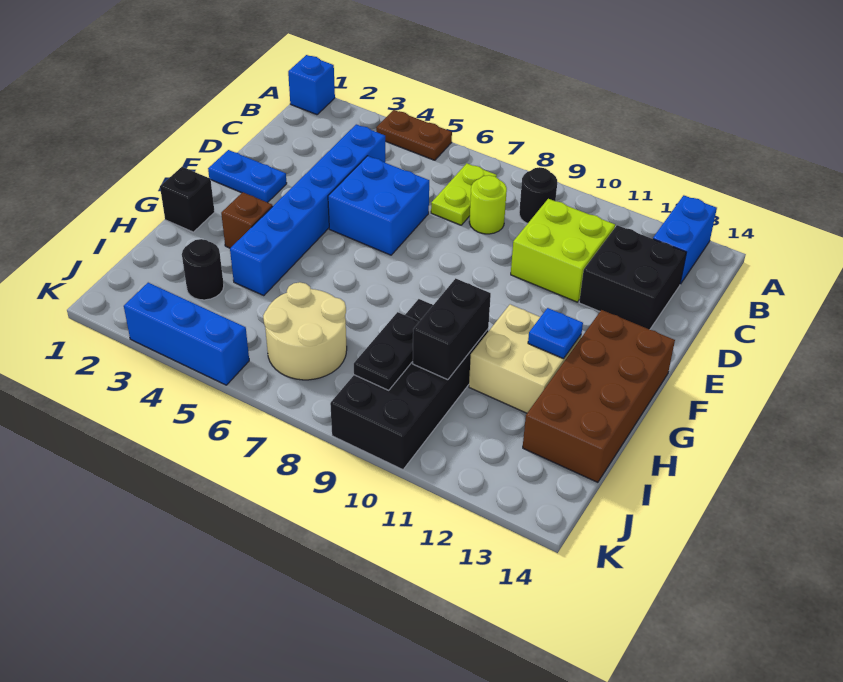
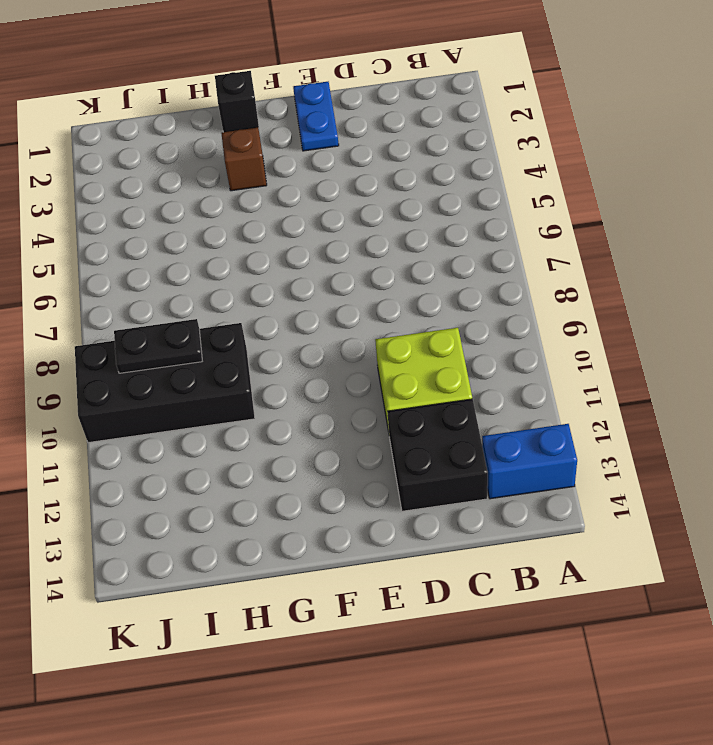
none -> blue 1x1 brick [288,55,335,115]
none -> brown 1x2 plate [376,110,452,160]
none -> lime 1x2 plate [431,163,497,225]

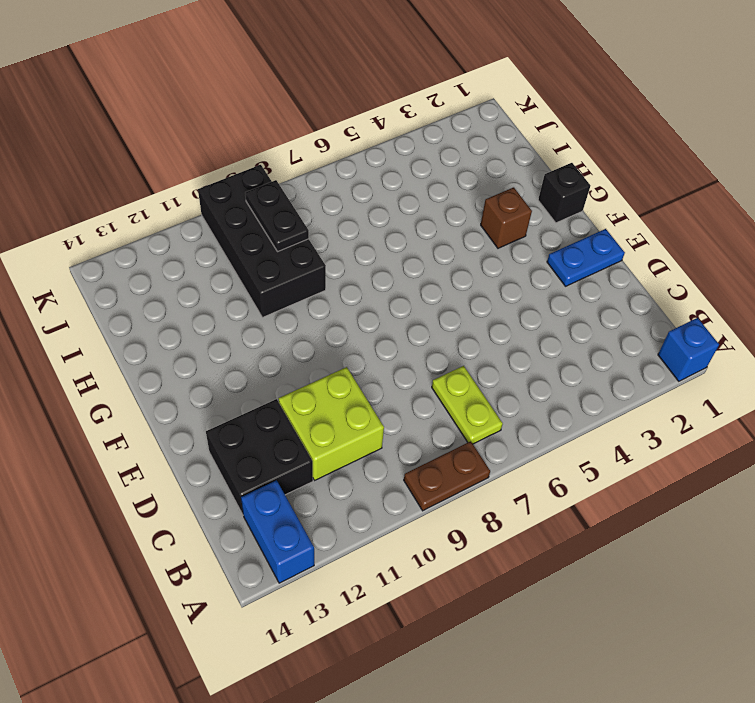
brown 1x2 plate [404,441,490,511] -> brown 1x2 plate moved to [376,110,452,160]
none -> black 1x1 round brick [519,167,557,224]
none -> blue 1x6 brick [230,124,385,296]
none -> lime 1x1 round brick [469,175,507,234]

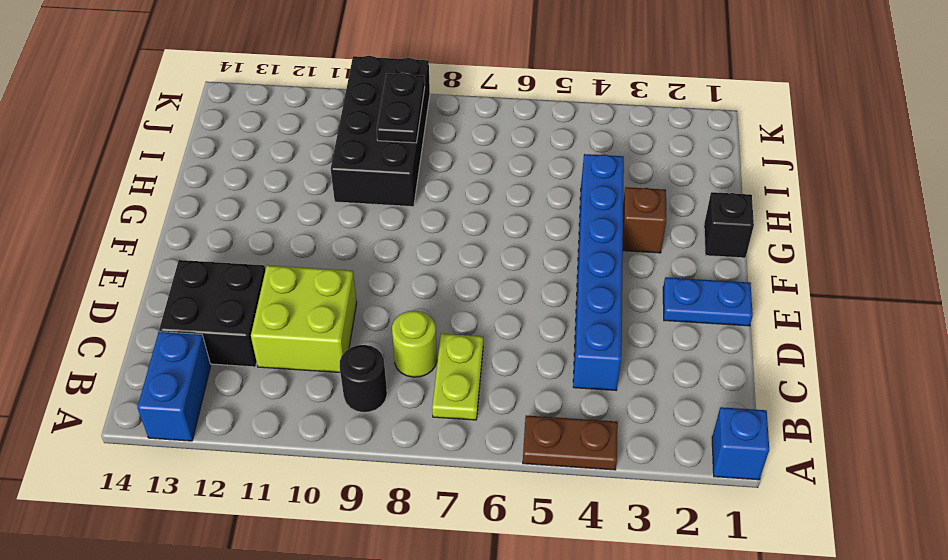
none -> blue 2x2 brick [328,156,429,255]
none -> brown 2x4 brick [523,310,675,482]
none -> tan 2x2 brick [469,304,581,413]

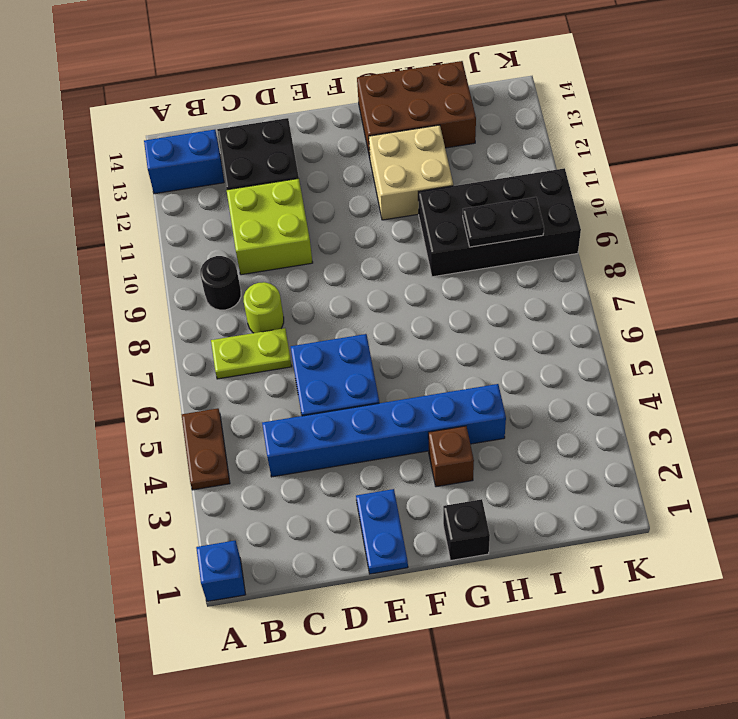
brown 2x3 brick [357,61,476,157] -> brown 2x4 brick [523,310,675,482]
none -> black 1x1 round brick [182,239,224,300]
none -> tan 2x2 round brick [263,282,347,380]
none -> blue 1x3 brick [124,283,249,385]

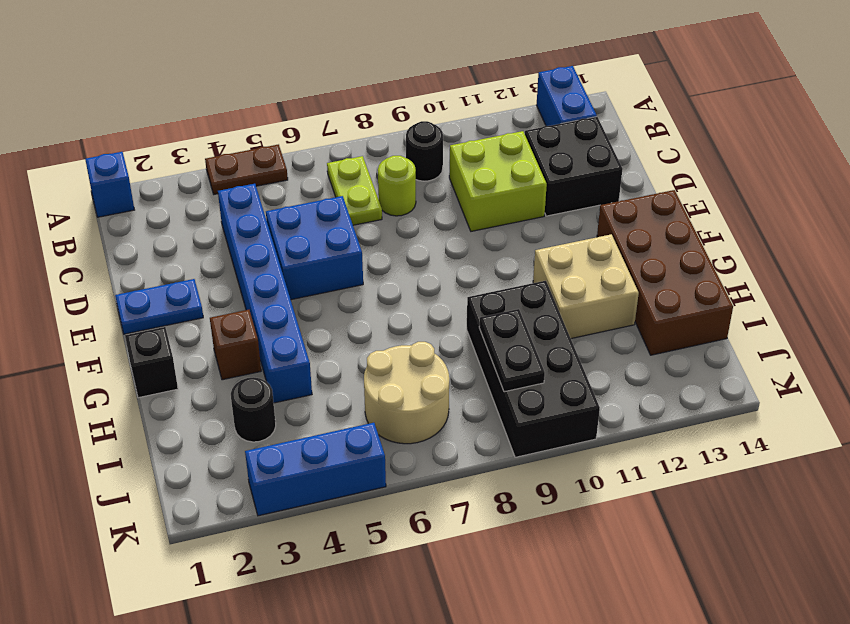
none -> blue 1x1 plate [528,308,583,359]
none -> black 1x2 brick [413,278,491,380]

